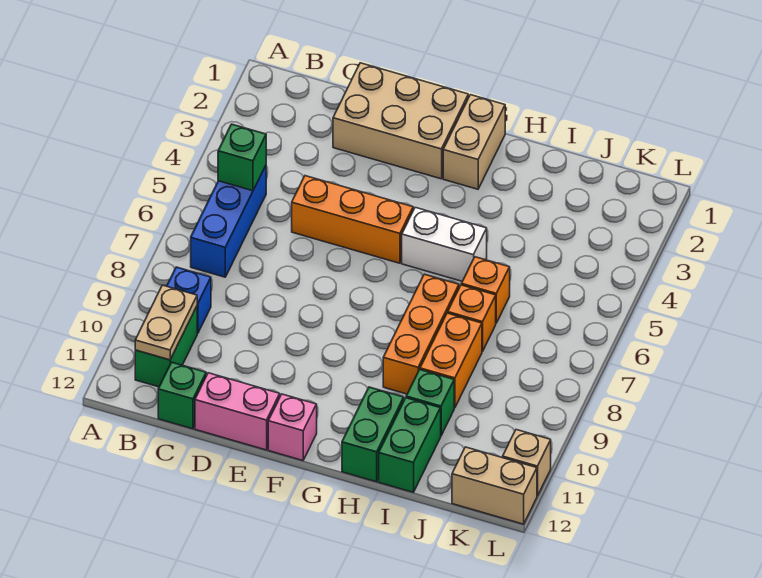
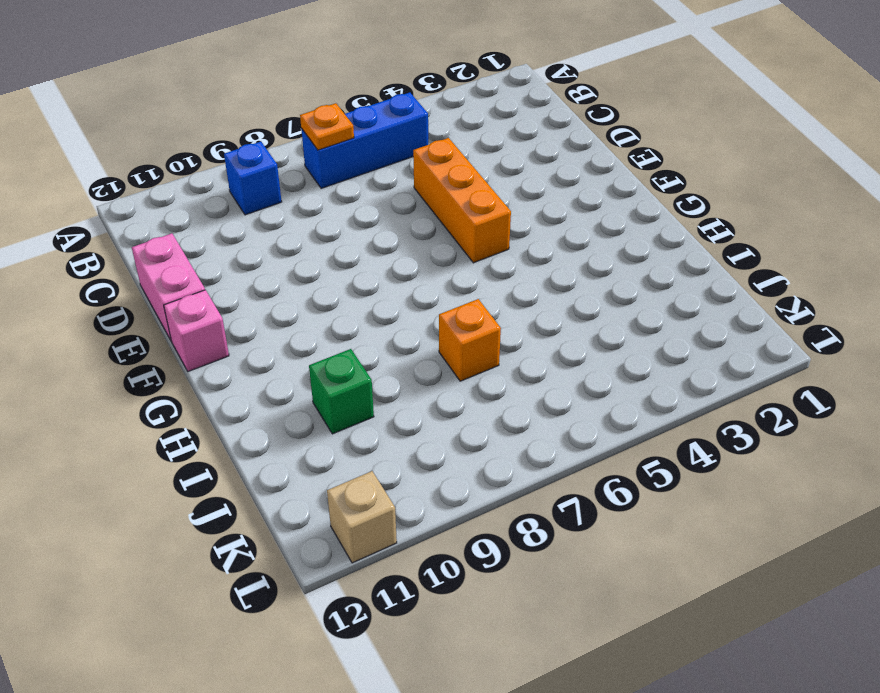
orange 1x1 plate [300,103,354,150] -> none
none -> green 1x2 brick [135,306,197,387]
none -> green 1x1 brick [158,362,206,429]
none -> tan 2x3 brick [333,63,468,179]

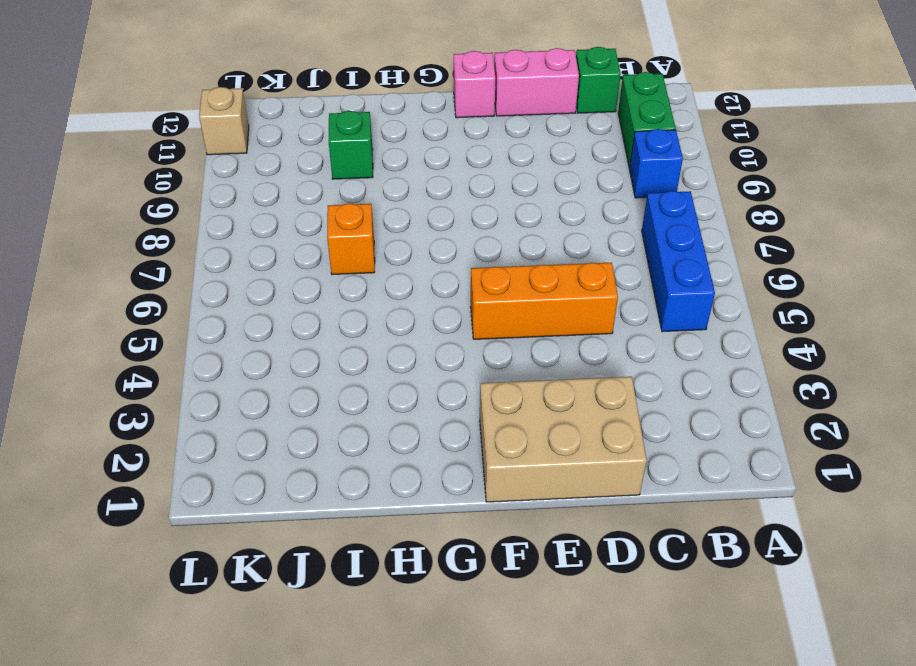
none -> tan 1x2 brick [443,95,505,189]
none -> white 1x2 brick [402,207,487,281]
none -> orange 1x3 brick [383,274,459,394]

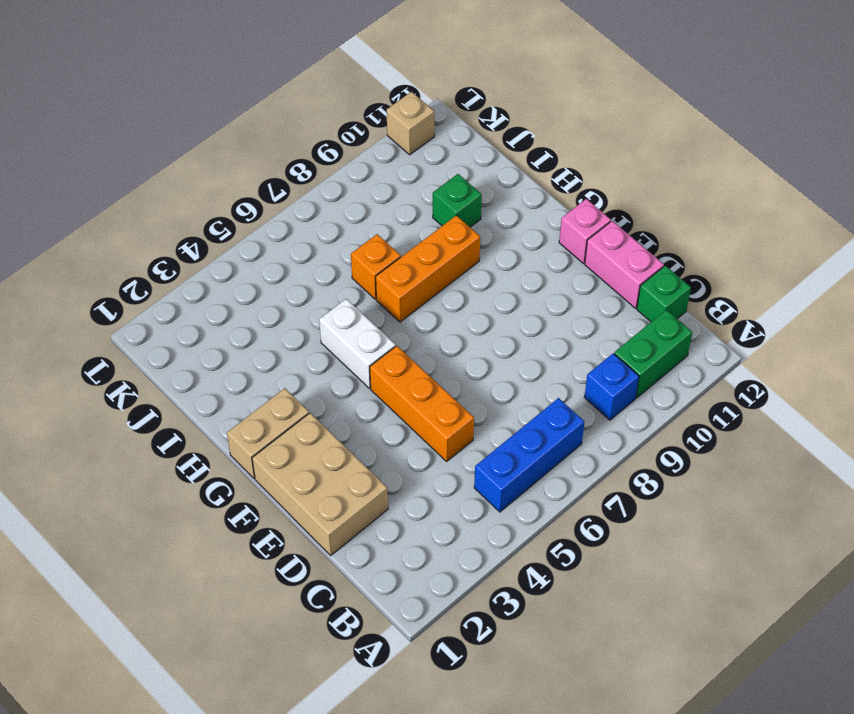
none -> green 1x2 brick [342,387,404,482]
none -> orange 1x1 brick [461,257,510,323]
none -> orange 1x2 brick [420,313,482,408]

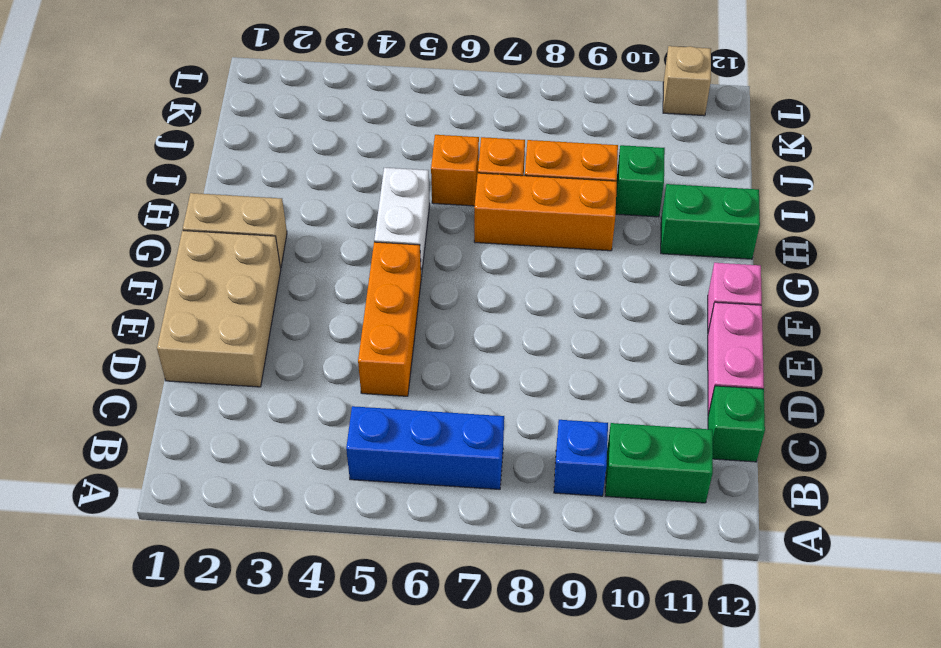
none -> green 1x2 brick [379,398,441,492]
none -> tan 1x2 brick [452,447,537,524]
none -> green 1x1 brick [218,124,266,191]

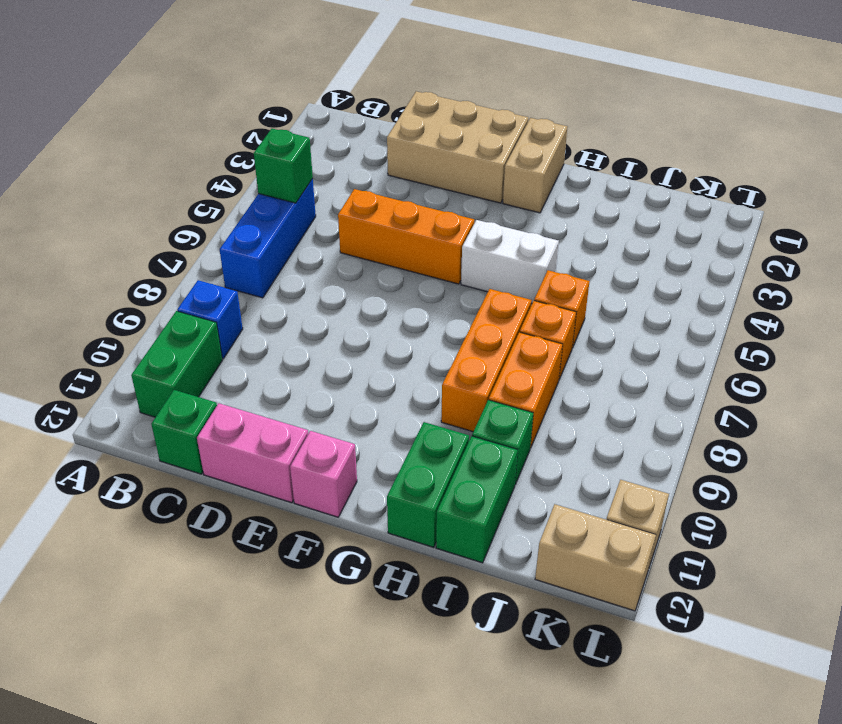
none -> tan 1x2 plate [135,285,197,360]

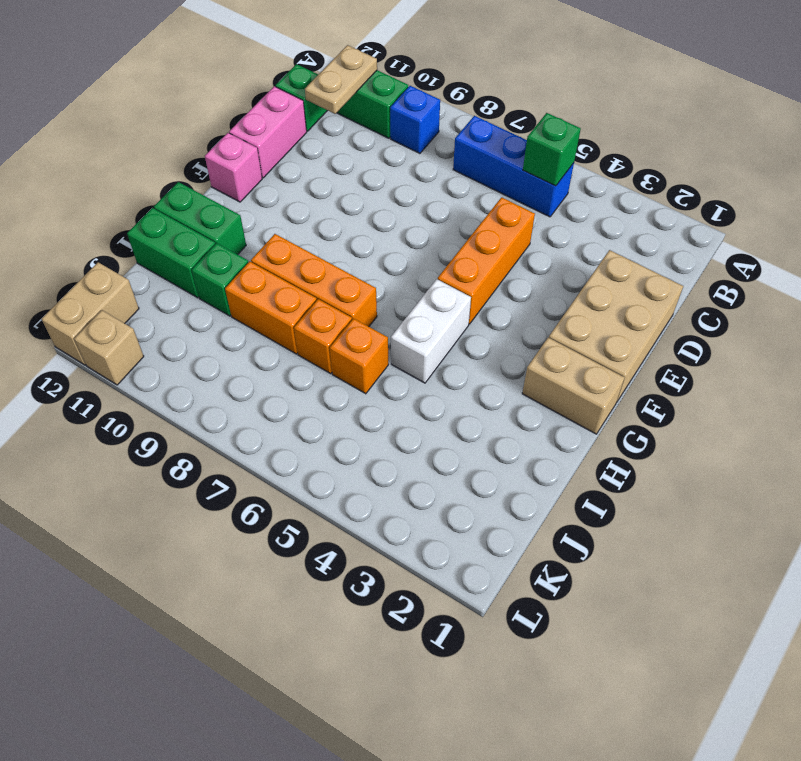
tan 1x2 plate [305,45,377,114] -> tan 1x2 plate turned to [135,285,197,360]

